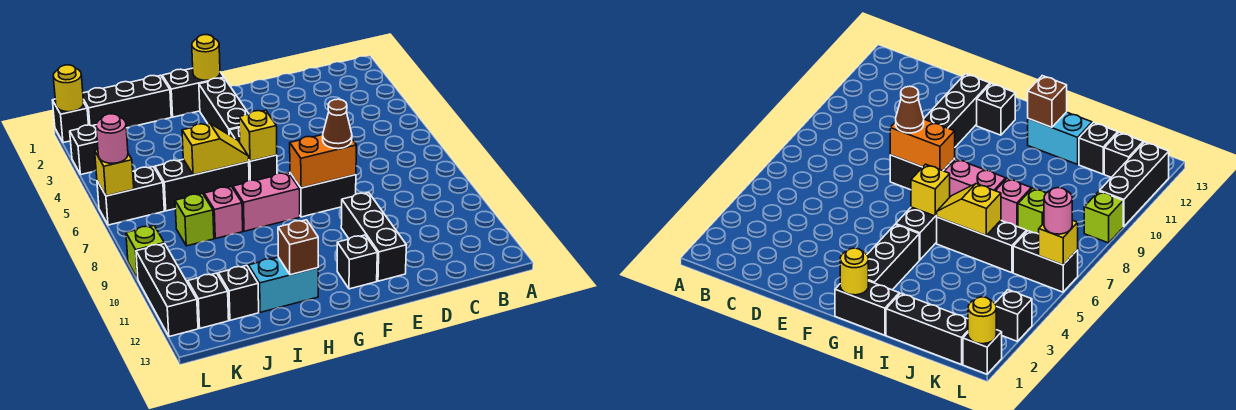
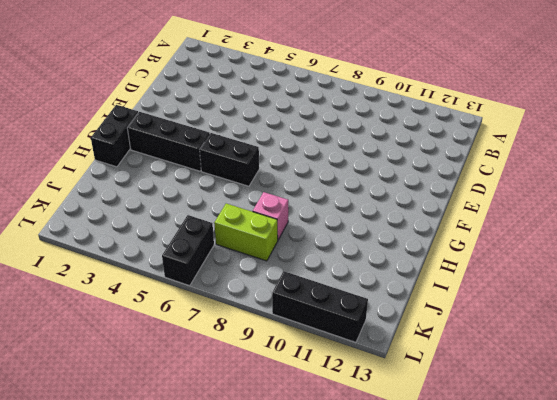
lime 1x2 brick [214,204,278,261] -> lime 1x1 brick [175,194,214,246]
none -> black 1x2 brick [290,173,356,217]
none -> black 1x3 brick [341,193,406,281]
none -> black 1x1 brick [337,235,377,289]

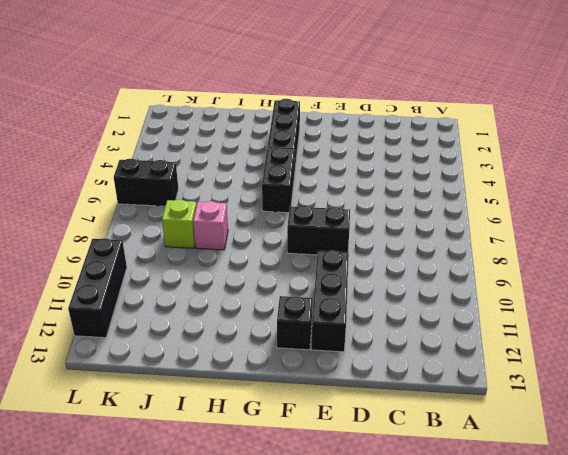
none -> black 1x2 brick [162,68,224,117]
none -> pink 1x2 brick [233,173,300,231]
none -> black 1x3 brick [155,159,249,211]

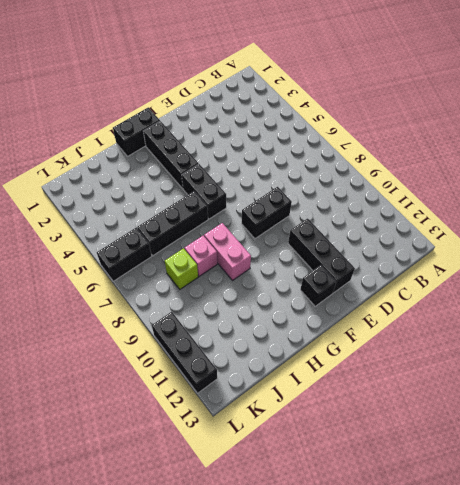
pink 1x2 brick [204,223,251,281] -> pink 1x2 brick turned to [233,173,300,231]
none -> cyan 1x2 brick [249,257,318,312]
none -> black 1x3 brick [83,75,171,128]
none -> black 1x1 brick [218,265,259,320]

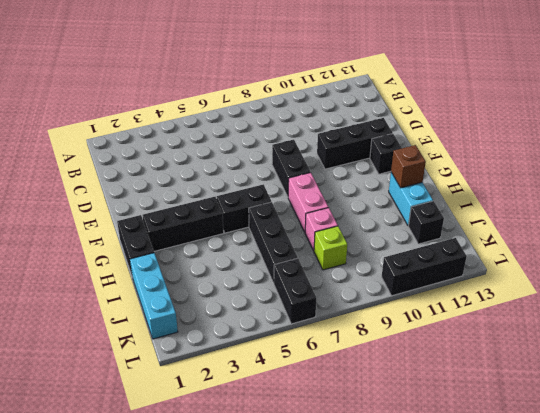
cyan 1x3 brick [130,253,178,339] -> black 1x3 brick [83,75,171,128]
none -> black 1x1 brick [188,273,229,328]
none -> black 1x1 brick [53,99,88,143]
none -> black 1x1 brick [70,125,98,174]

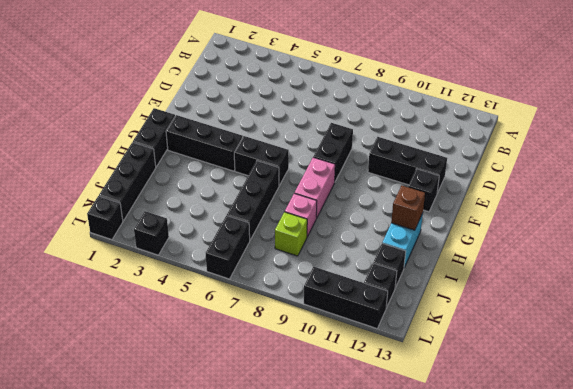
none -> lime 1x1 brick [126,226,164,279]
none -> orange 1x2 brick [290,135,356,188]
none -> yellow 1x1 round brick [192,35,220,80]

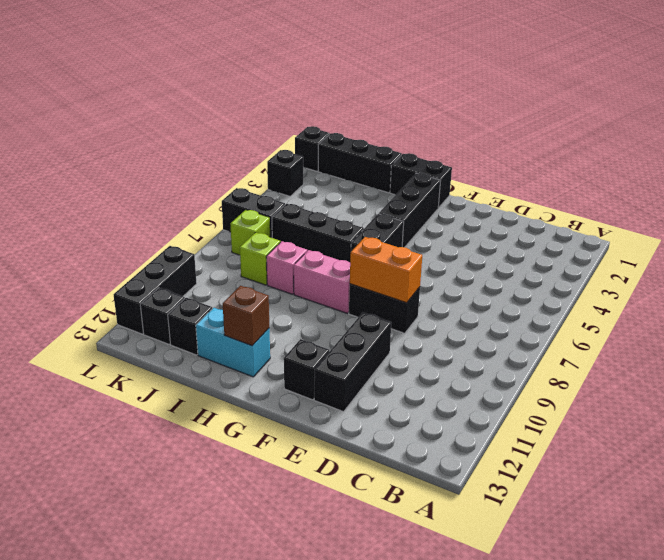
lime 1x1 brick [230,210,270,255] -> lime 1x1 brick moved to [126,226,164,279]
none -> yellow 1x1 round brick [192,35,220,80]
none -> yellow 1x1 brick [239,110,277,161]
none -> yellow 1x2 slope [182,123,249,175]

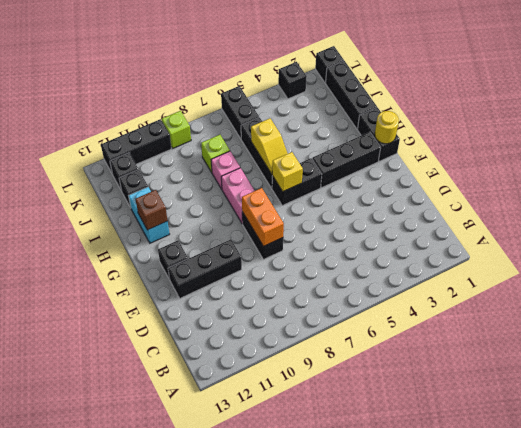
none -> yellow 1x1 round brick [53,65,84,112]
none -> yellow 1x1 brick [95,150,134,196]
none -> brown 1x1 cone [323,99,352,149]

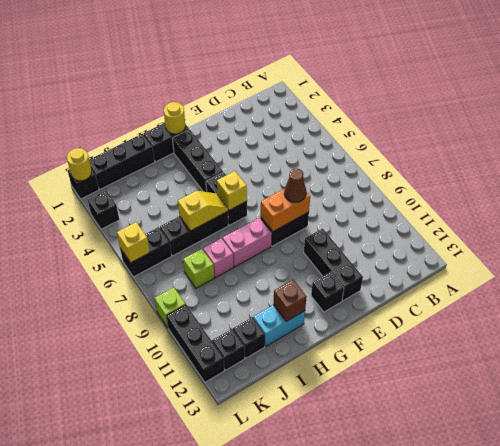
none -> pink 1x1 round brick [96,114,128,163]

